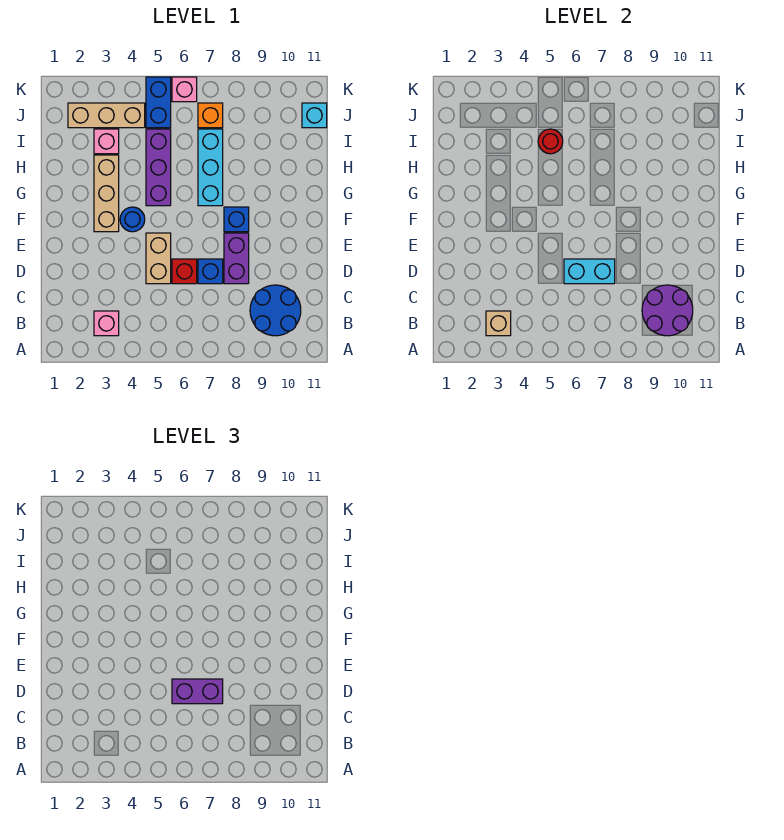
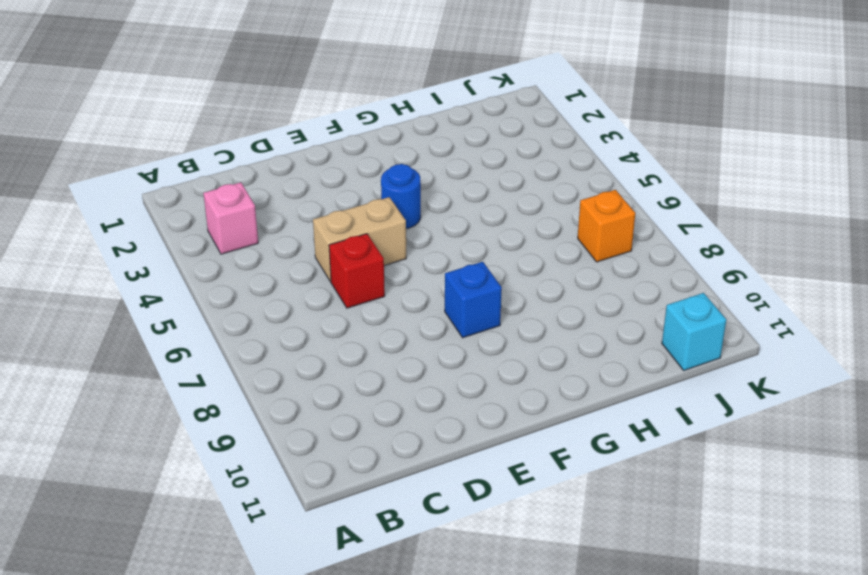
none -> blue 2x2 round brick [250,285,301,336]
none -> blue 1x1 brick [198,259,223,284]
none -> purple 1x2 brick [224,233,249,284]

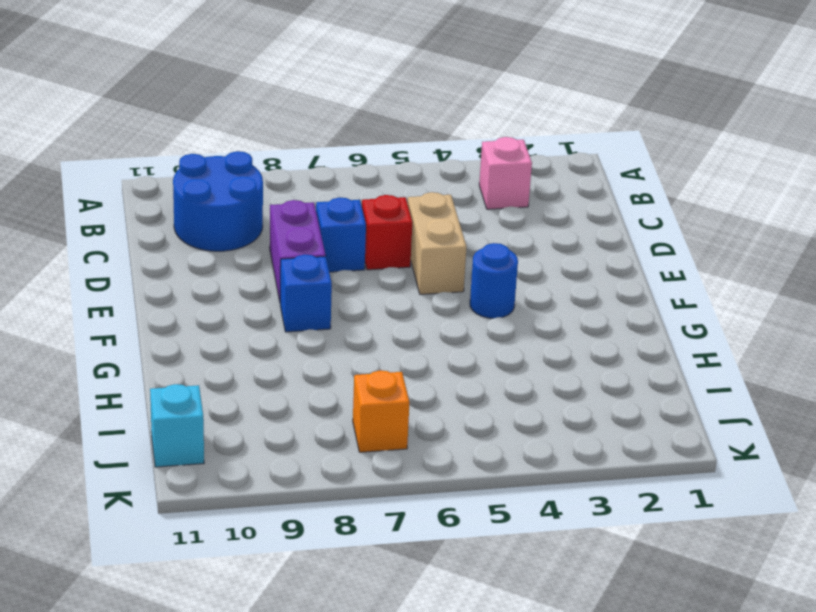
none -> tan 1x3 brick [94,155,119,232]
none -> purple 1x3 brick [146,129,171,206]
none -> cyan 1x3 brick [198,129,223,206]

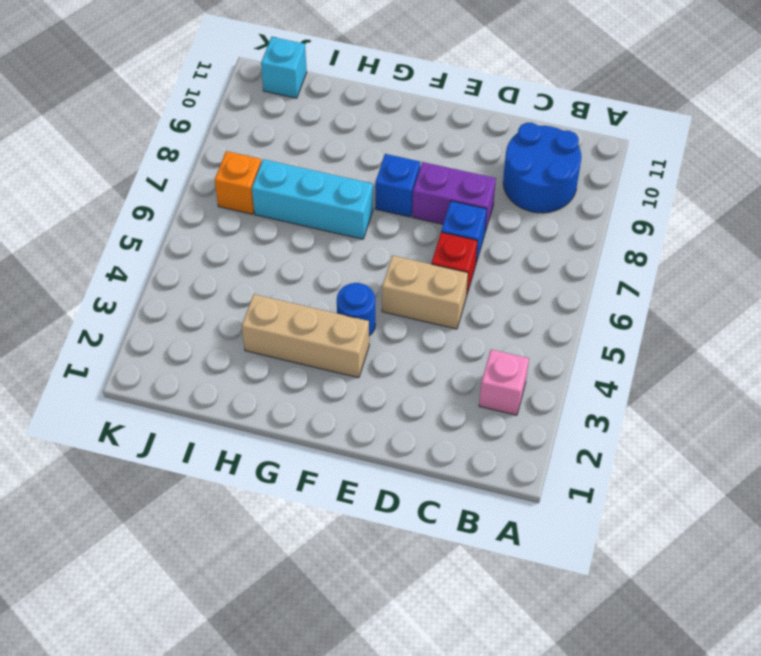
none -> purple 1x3 brick [146,129,171,206]
none -> pink 1x1 brick [94,129,119,154]
none -> tan 1x3 brick [68,103,145,128]

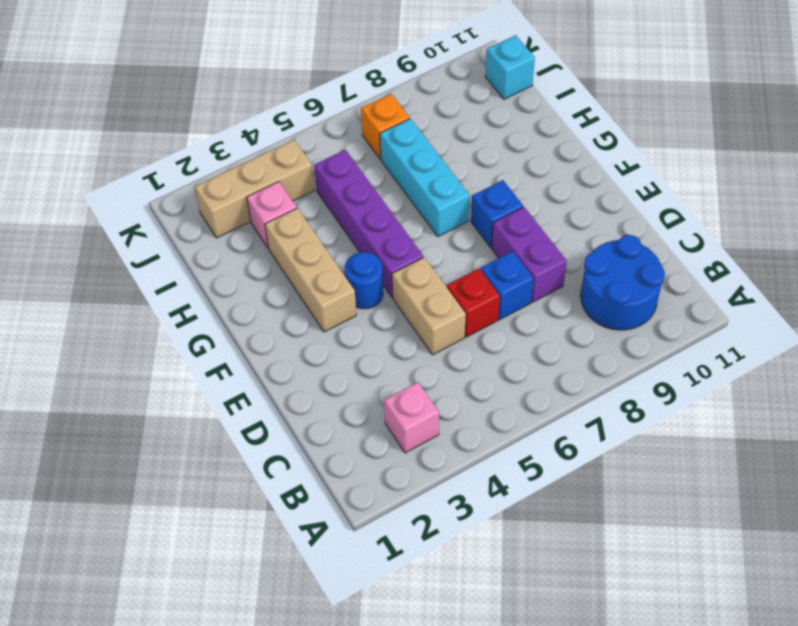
purple 1x4 brick [314,150,423,297] -> purple 1x3 brick [146,129,171,206]
none -> blue 1x2 brick [146,77,171,128]
none -> pink 1x1 brick [172,77,197,102]
none -> tan 1x1 brick [486,311,511,336]

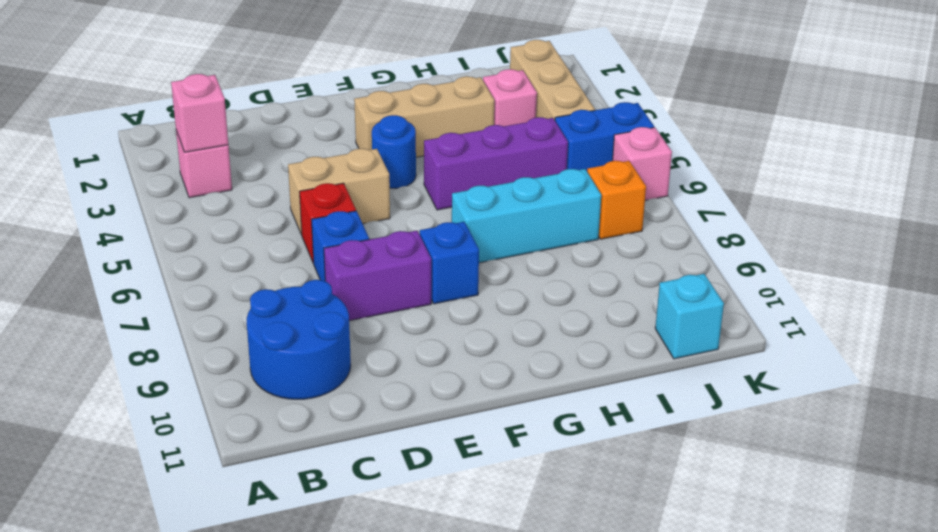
pink 1x1 brick [171,74,228,152] -> tan 1x1 brick [486,311,511,336]
none -> purple 2x2 round brick [642,285,693,336]
none -> cyan 1x2 brick [564,259,615,284]
none -> red 1x1 round brick [538,129,563,154]

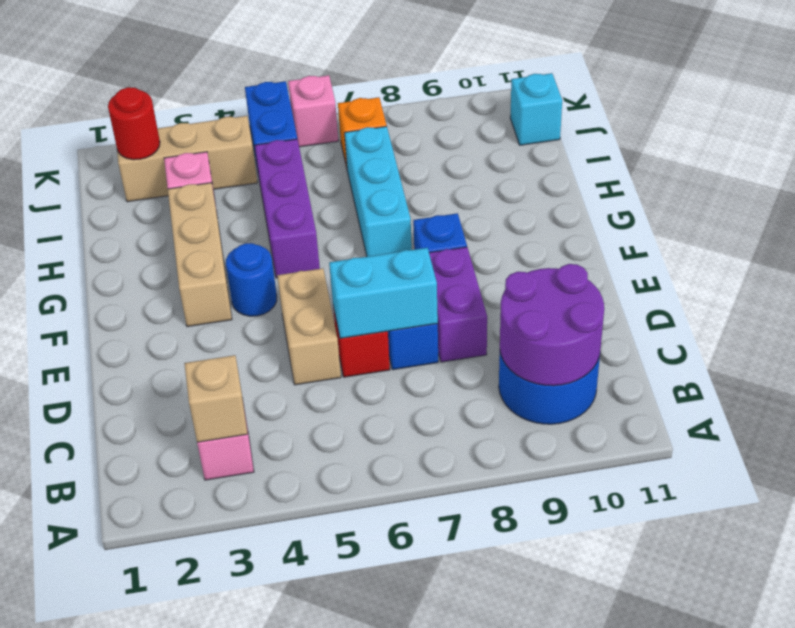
red 1x1 round brick [108,87,160,160] -> red 1x1 round brick moved to [538,129,563,154]
none -> purple 1x2 brick [172,679,223,704]

